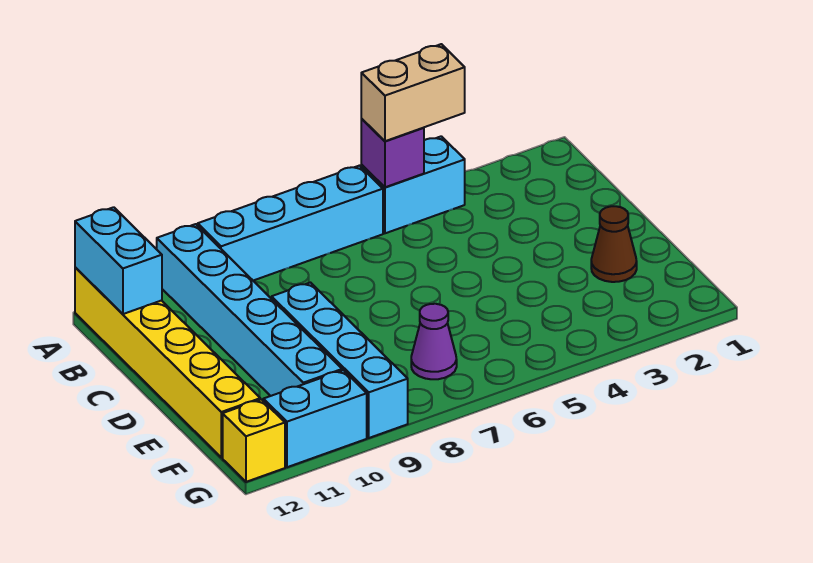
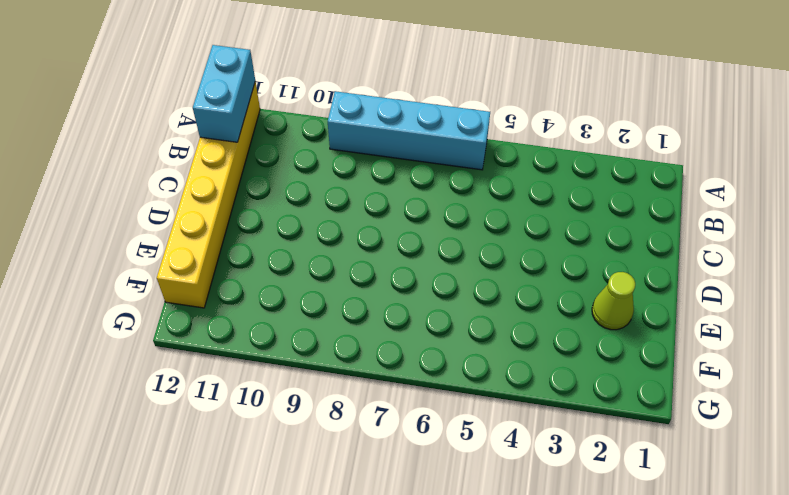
lime 1x1 cone [592,272,635,330] -> brown 1x1 cone [591,206,637,282]
none -> cyan 1x2 brick [361,136,465,233]
none -> cyan 1x6 brick [157,224,342,396]
none -> cyan 1x4 brick [272,283,408,438]

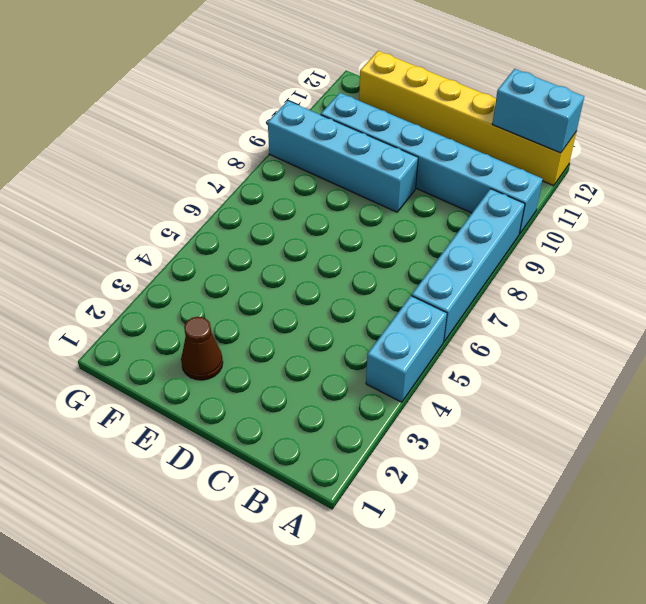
none -> purple 1x1 cone [411,304,457,379]
none -> cyan 1x2 brick [263,370,367,467]
none -> yellow 1x1 brick [223,399,285,482]

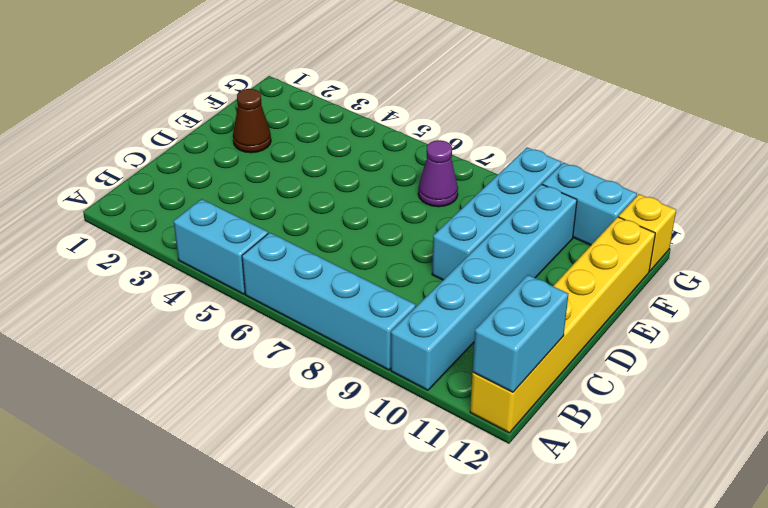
none -> purple 1x1 brick [361,119,424,187]
none -> tan 1x2 brick [361,44,465,141]

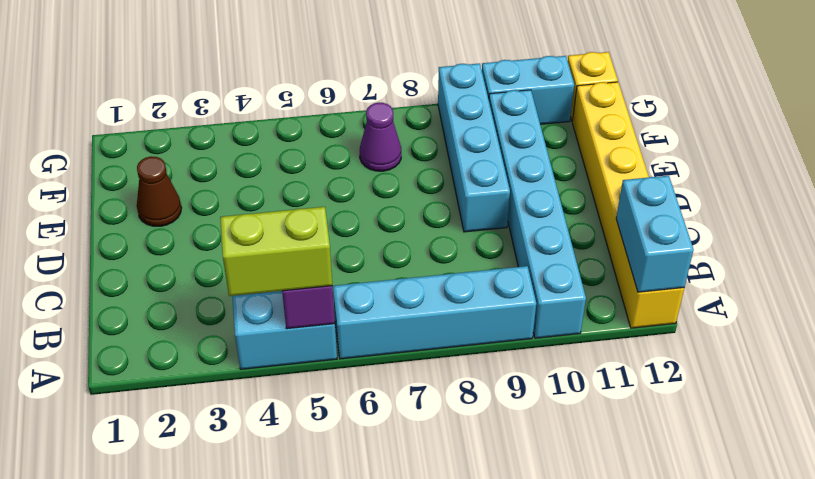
lime 1x2 brick [220,207,332,296] -> tan 1x2 brick [361,44,465,141]

